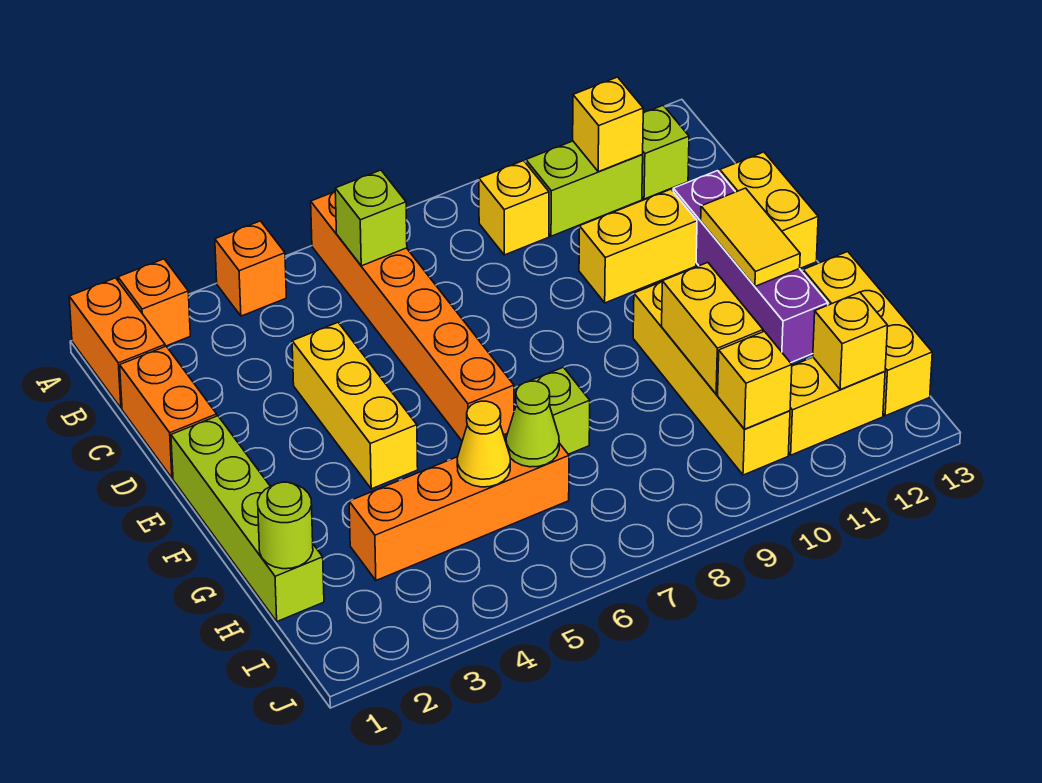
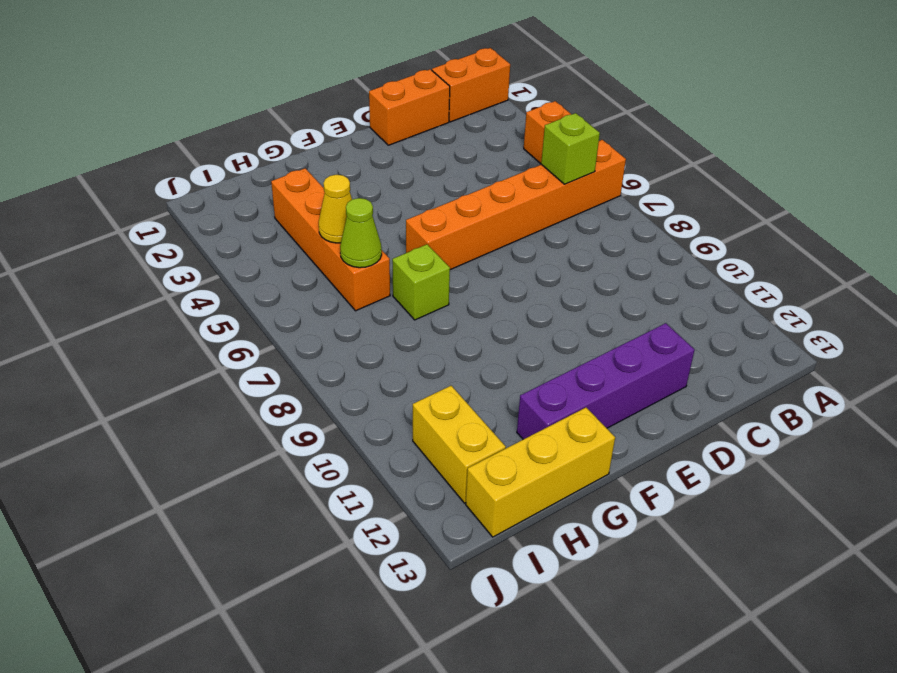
none -> orange 1x1 brick [118,259,190,346]
none -> yellow 1x1 brick [479,161,549,255]
none -> lime 1x2 brick [526,141,643,236]

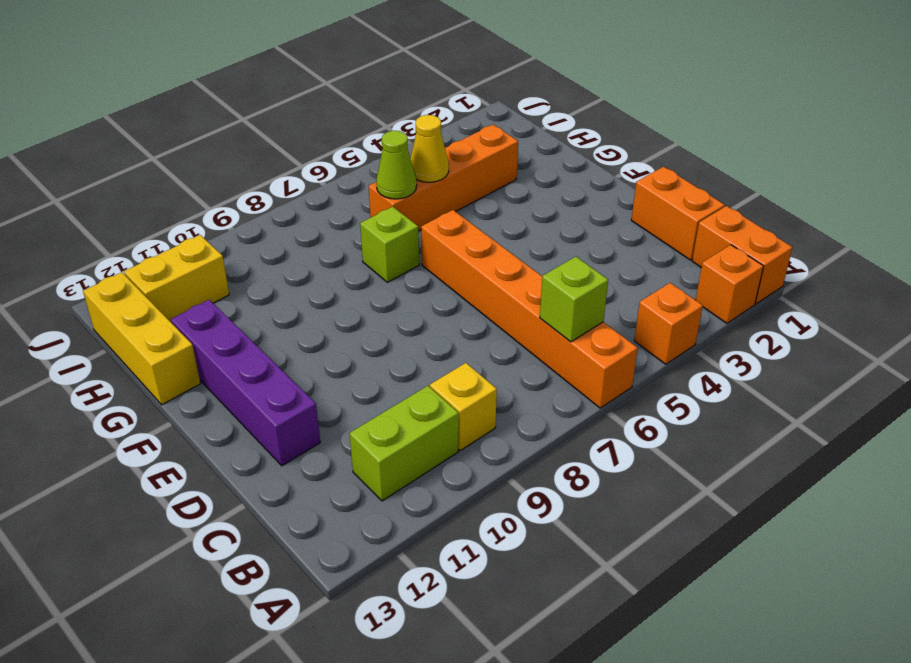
none -> lime 1x1 brick [642,105,689,199]
none -> yellow 1x3 brick [292,323,418,489]
none -> yellow 1x2 brick [579,189,697,303]

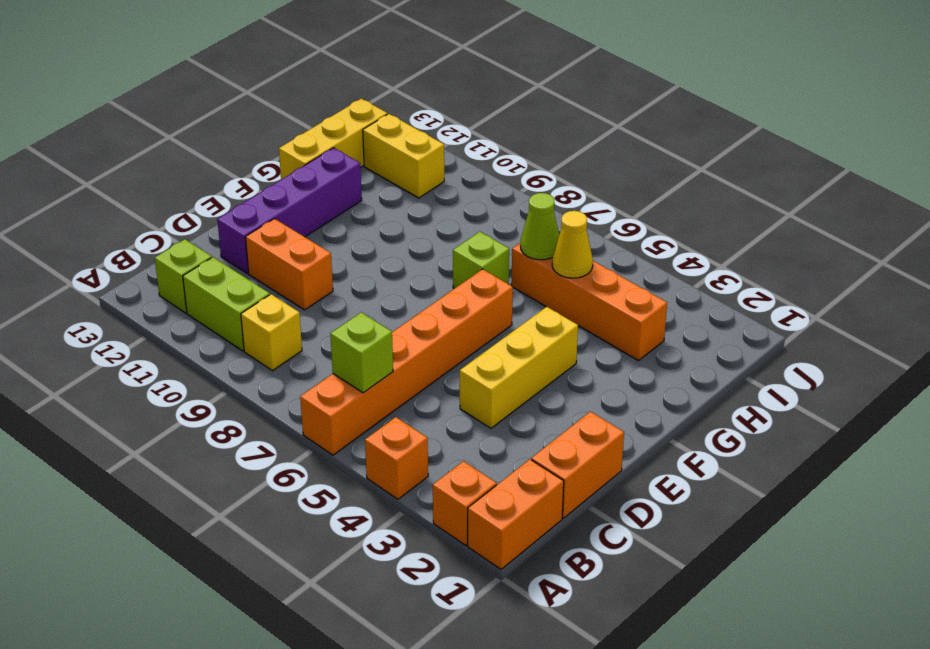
orange 1x2 brick [246,219,333,310] -> yellow 1x2 brick [579,189,697,303]
none -> yellow 1x2 brick [720,152,818,269]
none -> lime 1x4 brick [171,416,324,621]
none -> yellow 1x4 brick [633,282,790,475]

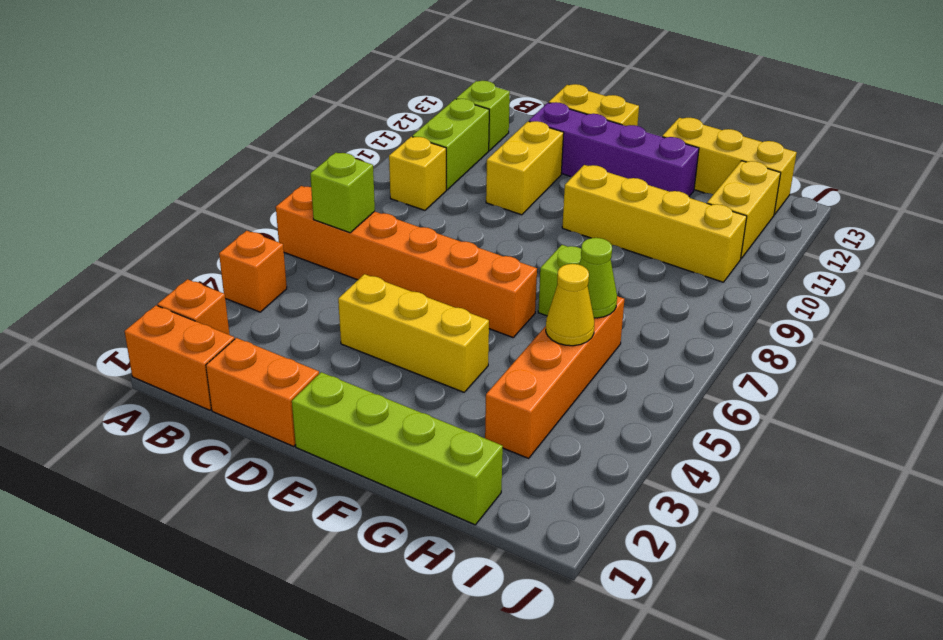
none -> yellow 1x1 brick [573,77,643,172]
none -> yellow 1x2 tile [701,188,800,286]
none -> yellow 1x2 brick [662,263,763,394]

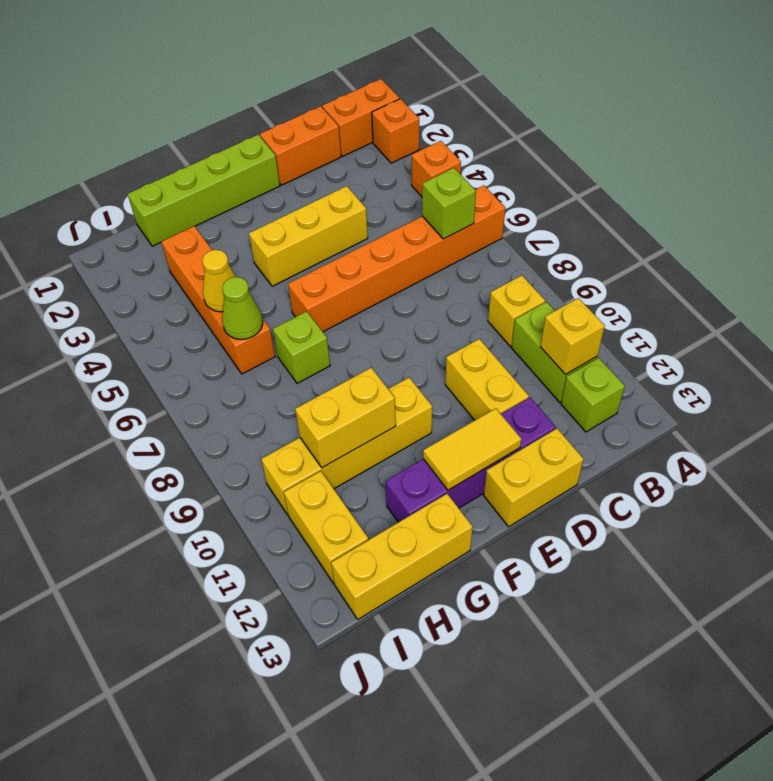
none -> lime 1x1 round brick [258,482,313,569]
none -> yellow 1x1 brick [718,331,792,429]
none -> yellow 1x1 brick [813,292,888,390]

